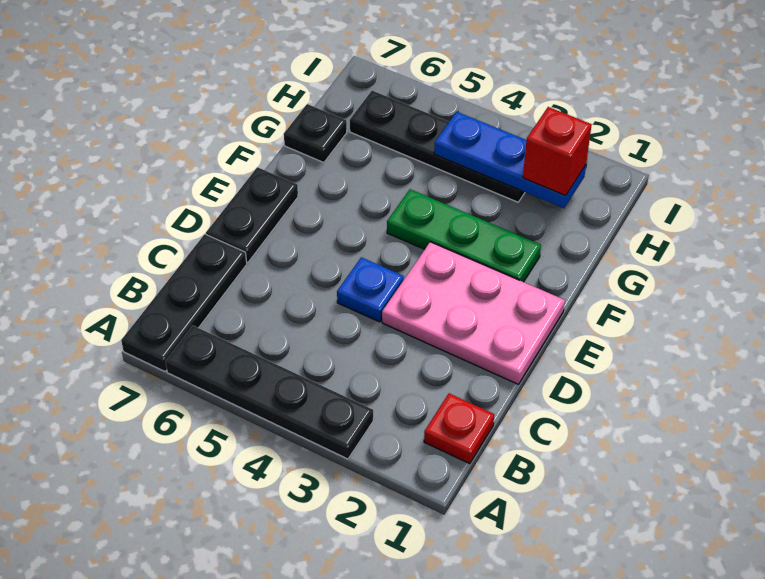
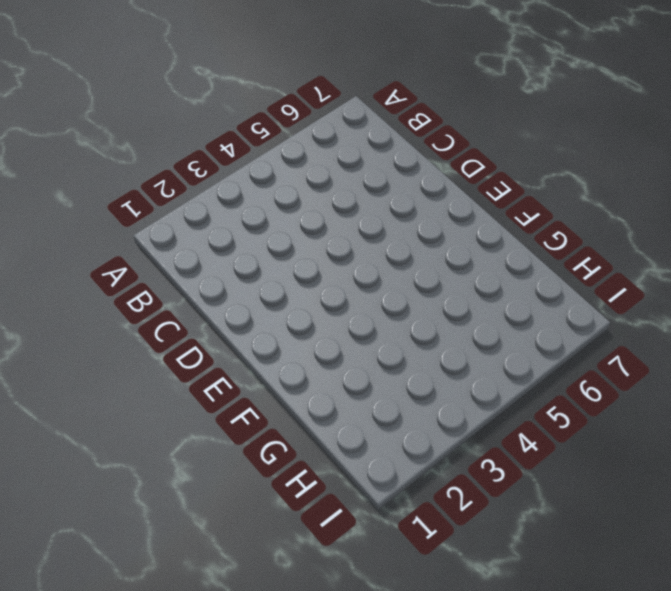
none -> black 1x4 plate [165,326,373,459]
none -> black 1x3 plate [121,234,247,371]

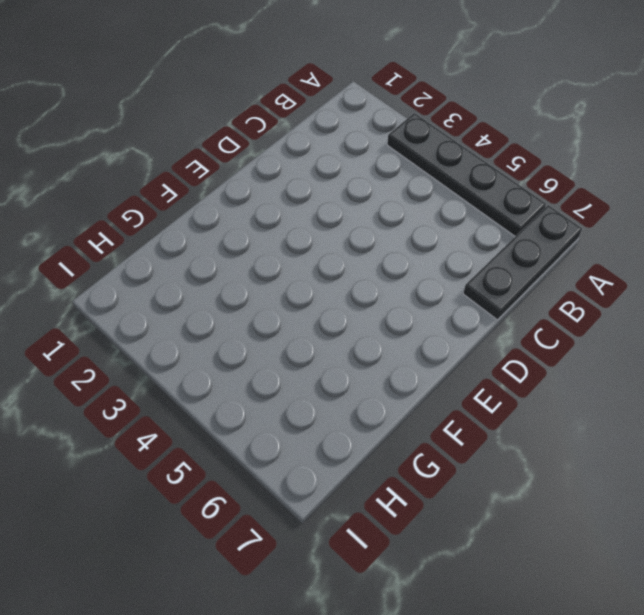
none -> red 1x1 plate [424,394,494,464]
none -> pink 2x3 plate [382,242,565,384]

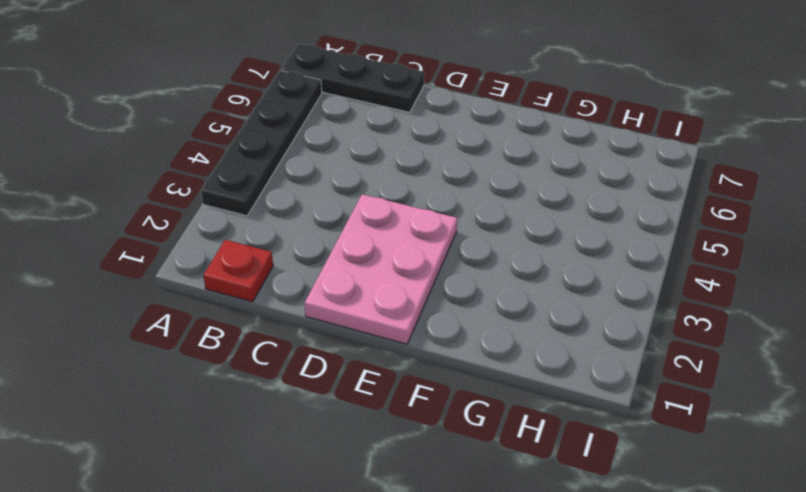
none -> blue 1x1 plate [337,257,404,322]
none -> black 1x2 plate [206,167,298,262]

